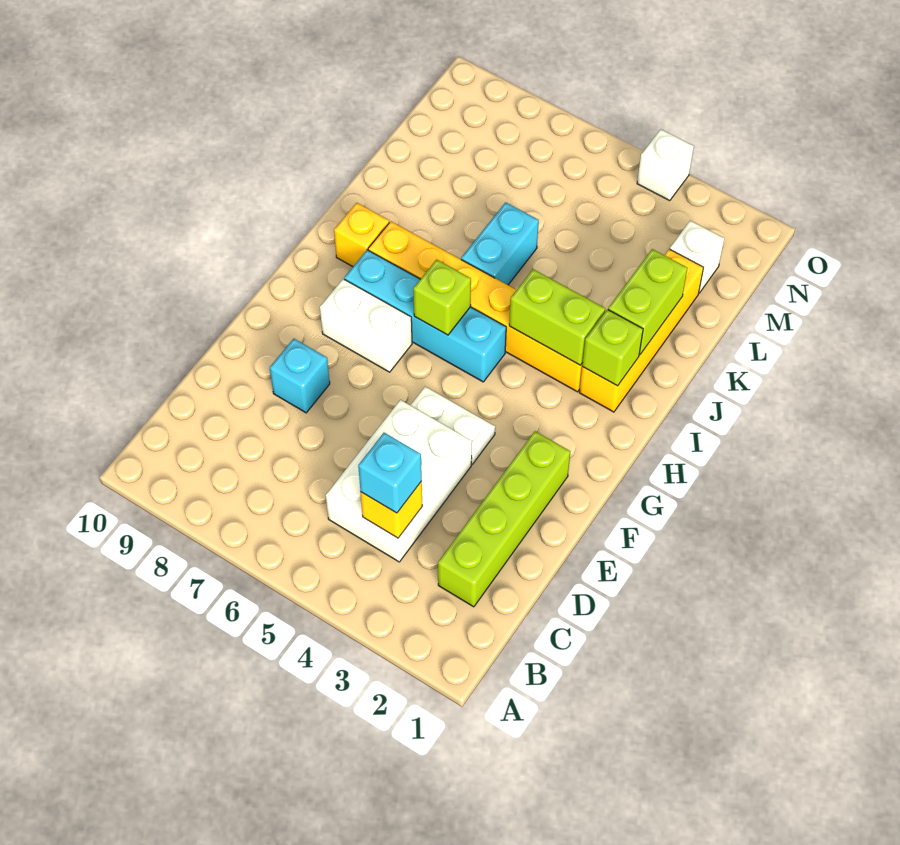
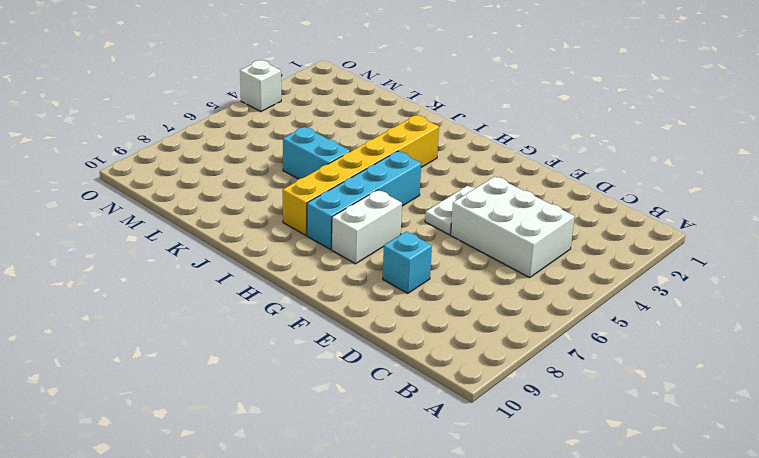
none -> lime 1x4 brick [438,431,570,607]
none -> yellow 1x4 brick [579,249,704,412]
none -> yellow 1x1 brick [334,203,389,267]

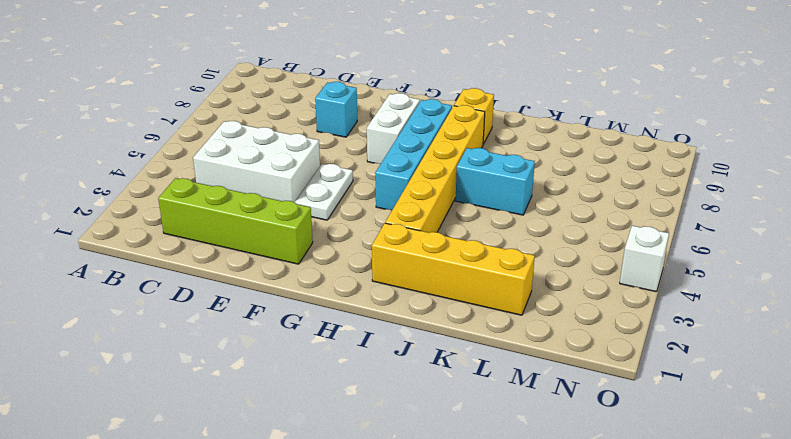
none -> white 1x1 brick [670,221,724,293]
none -> yellow 1x1 brick [361,481,422,538]
none -> lime 1x1 brick [413,260,471,335]

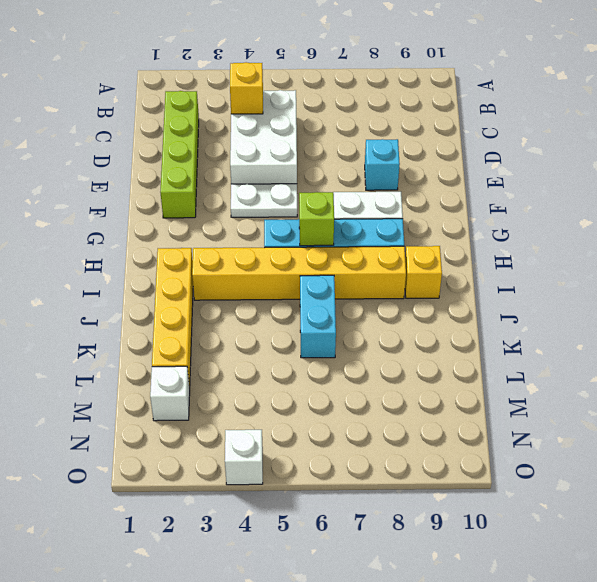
none -> lime 1x1 brick [582,309,643,386]
none -> lime 1x2 brick [509,269,605,365]
none -> lime 1x2 brick [608,249,688,355]

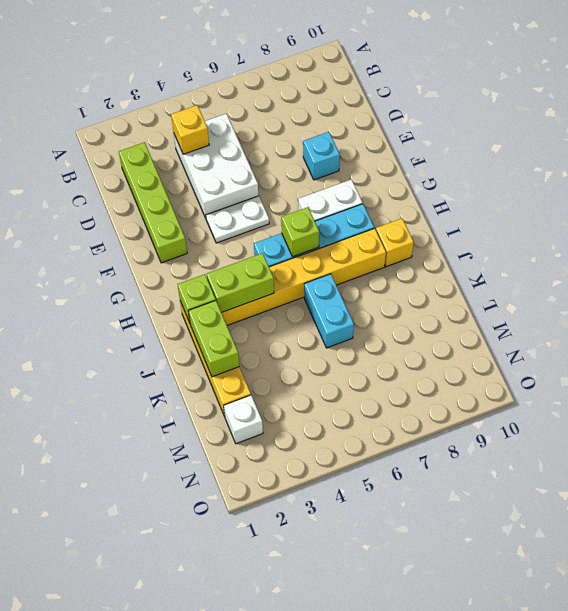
none -> white 1x1 brick [637,129,694,201]
none -> cyan 1x1 brick [358,433,422,513]

